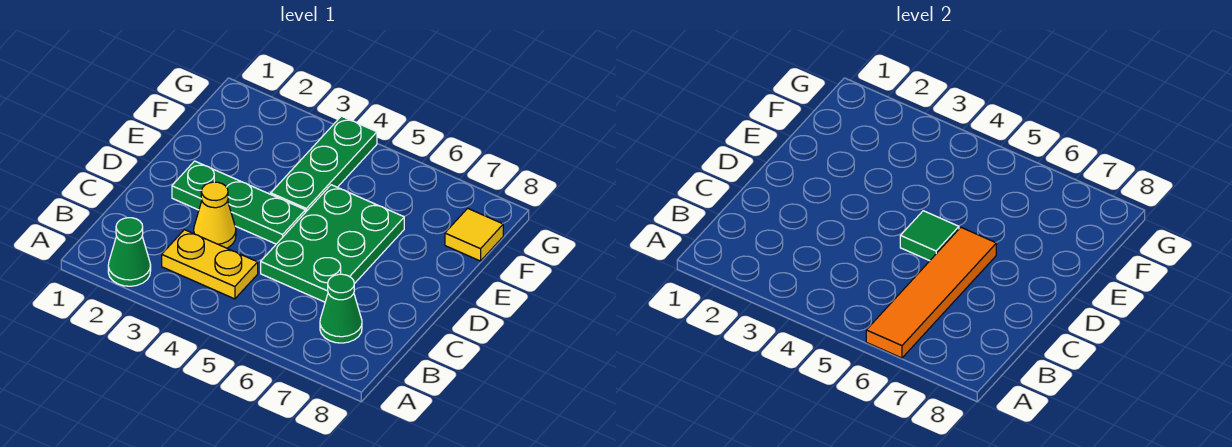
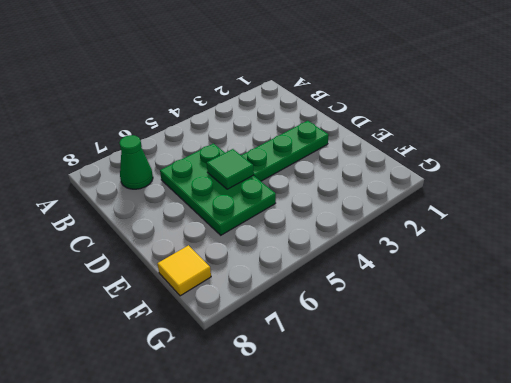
none -> green 1x1 cone [108,218,151,286]
none -> yellow 1x2 plate [162,230,258,299]

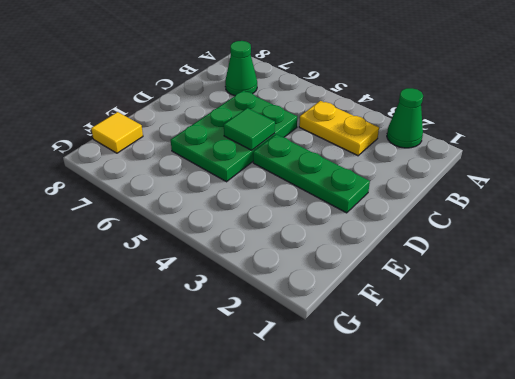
none -> yellow 1x1 cone [194,182,236,248]
none -> green 1x3 plate [271,116,377,212]

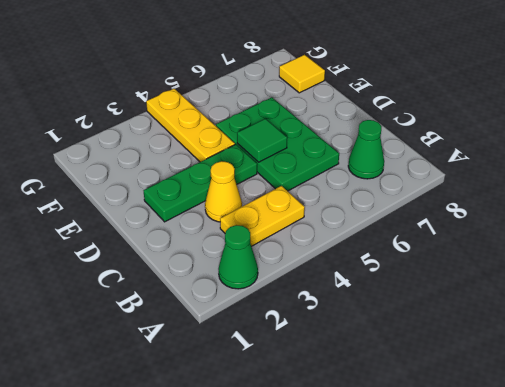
yellow 1x3 plate [146,89,235,162] -> green 1x3 plate [271,116,377,212]
none -> orange 1x4 tile [866,227,996,358]

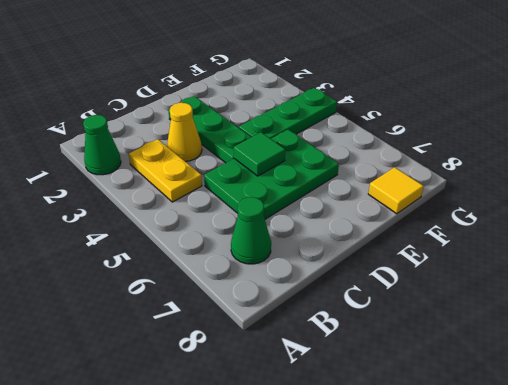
none -> orange 1x4 tile [866,227,996,358]

